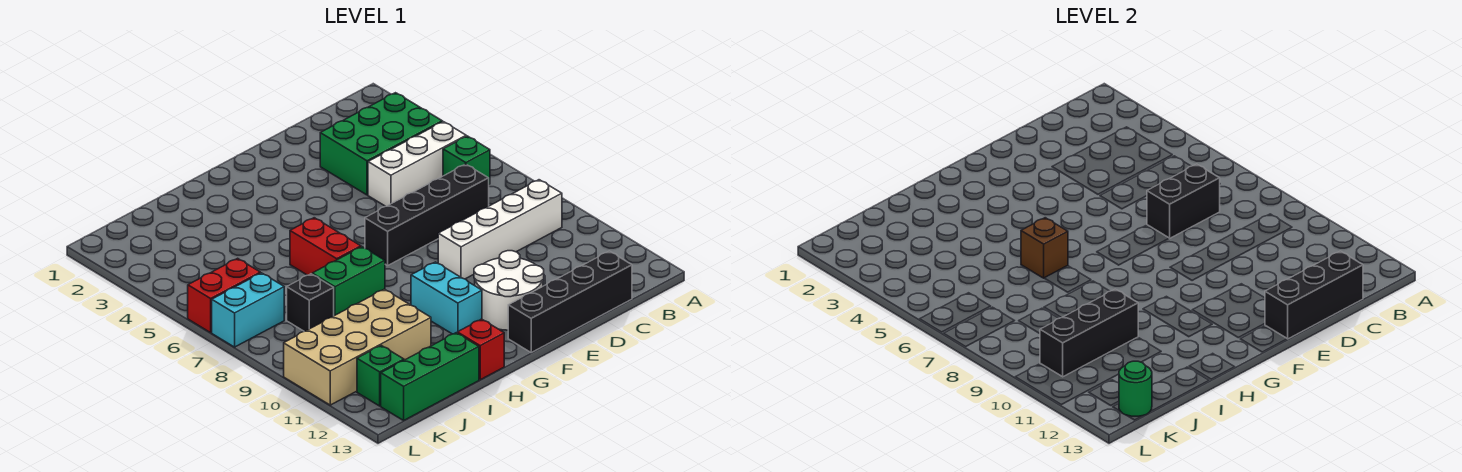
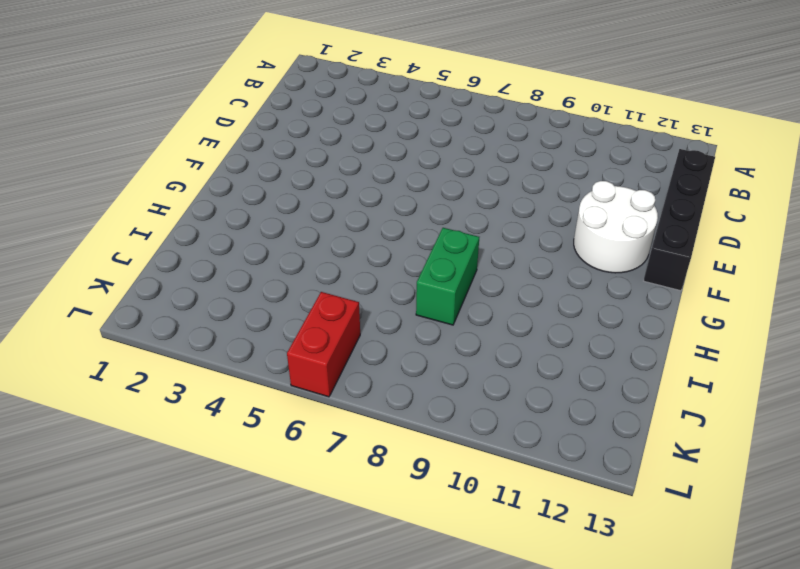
none -> green 2x3 brick [320,93,442,195]
none -> white 1x3 brick [368,122,466,206]
none -> green 1x1 brick [443,136,490,184]

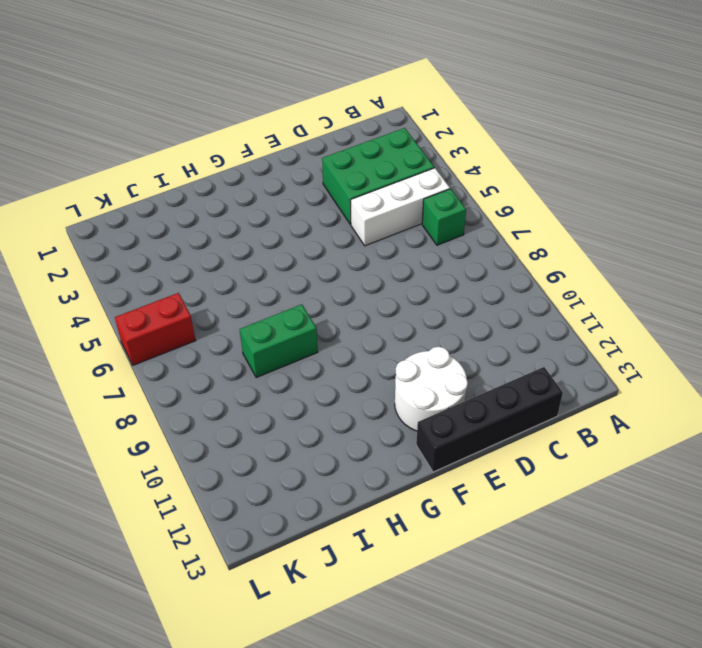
none -> white 1x4 brick [438,180,562,279]
none -> black 1x4 brick [365,164,489,265]
none -> cyan 1x2 brick [411,262,482,334]

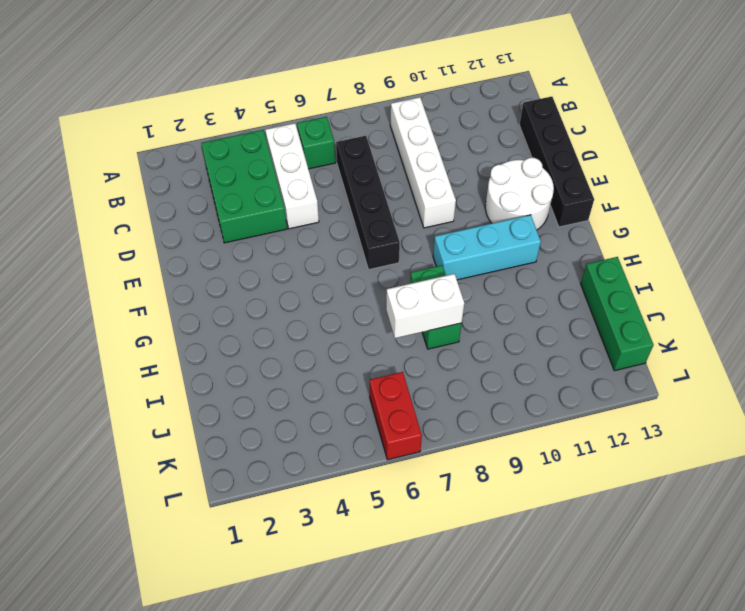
cyan 1x3 brick [433,215,541,280] -> cyan 1x2 brick [411,262,482,334]
white 1x2 brick [386,274,464,338] -> none
none -> red 1x2 brick [290,218,361,275]
none -> red 1x1 brick [457,319,504,380]
none -> tan 2x4 brick [284,289,431,405]

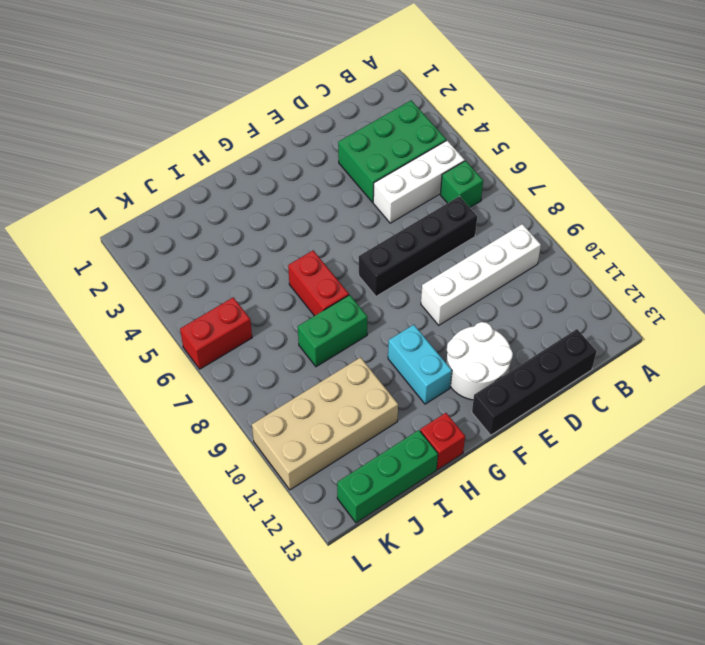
none -> black 1x1 brick [287,274,334,331]
none -> cyan 1x2 brick [212,273,284,347]
none -> green 1x1 brick [357,345,404,406]

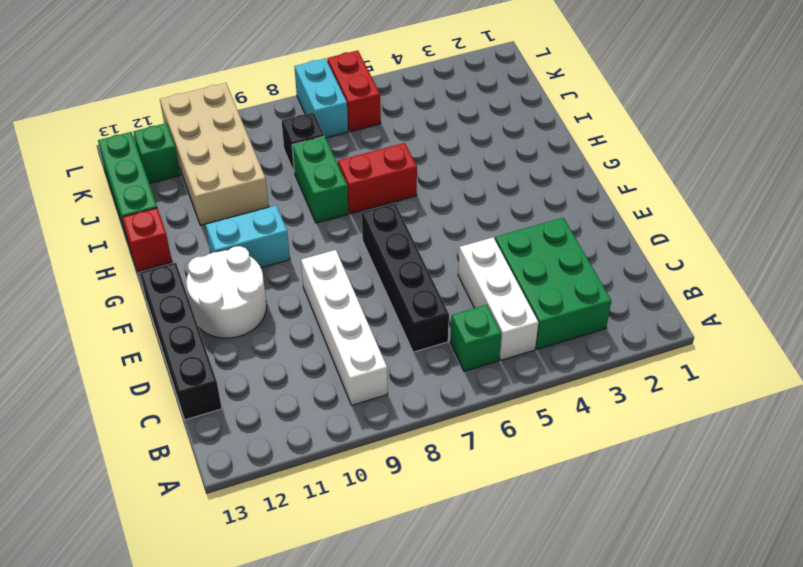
none -> black 1x2 brick [1147,164,1220,238]
none -> black 1x3 brick [1265,251,1363,339]
none -> brown 1x1 brick [1021,218,1068,278]

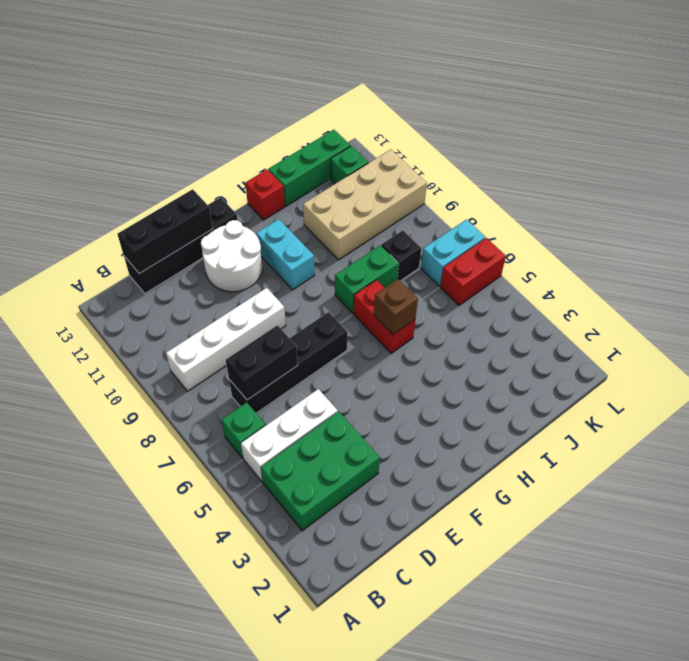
none -> black 1x3 brick [1040,289,1138,377]
none -> green 1x1 round brick [1119,361,1152,416]

